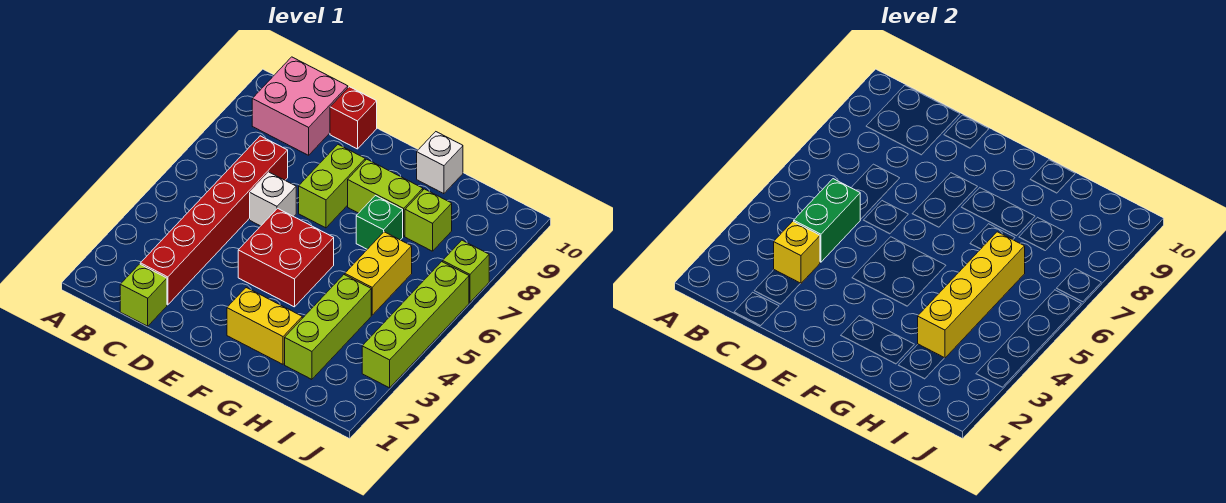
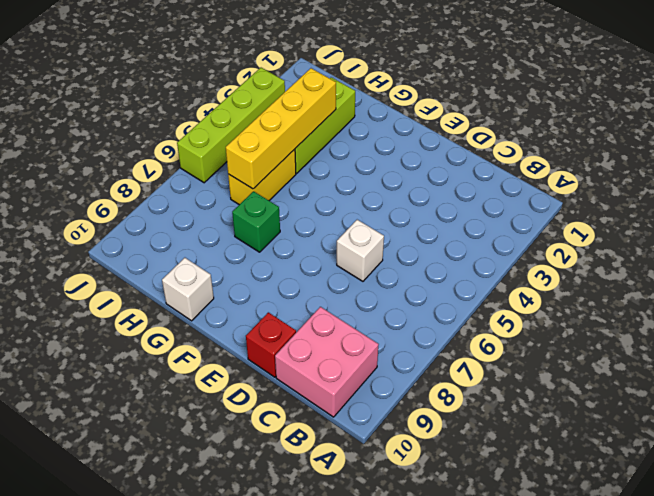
none -> lime 1x1 brick [120,264,167,326]
none -> red 1x6 brick [140,136,288,305]
none -> red 2x2 brick [238,208,334,307]

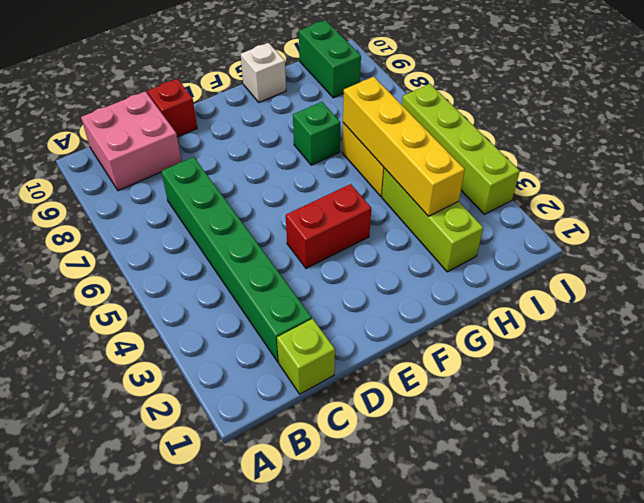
green 1x6 brick [161,157,312,362] -> red 1x6 brick [140,136,288,305]
red 1x2 brick [286,184,371,268] -> red 2x2 brick [238,208,334,307]
green 1x2 brick [299,20,361,98] -> green 1x2 brick moved to [794,179,860,262]
none -> white 1x1 brick [250,172,296,226]
none -> lime 1x2 brick [299,145,365,228]
none -> yellow 1x2 brick [227,288,302,364]

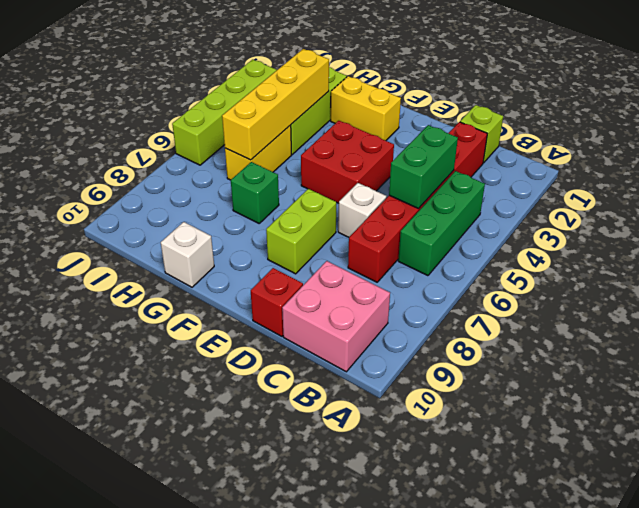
green 1x3 brick [398,171,485,276] -> none
none -> lime 1x2 brick [348,159,423,236]
none -> lime 1x1 brick [405,189,452,251]
none -> lime 1x1 brick [443,240,489,302]

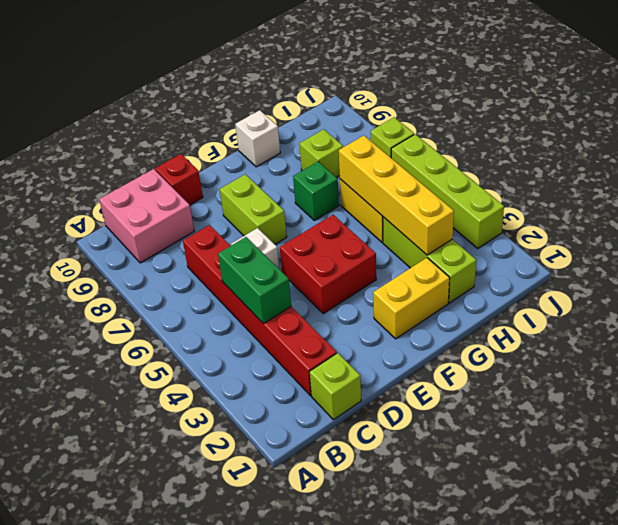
none -> lime 1x2 brick [348,159,423,236]
none -> yellow 1x1 brick [774,221,820,284]

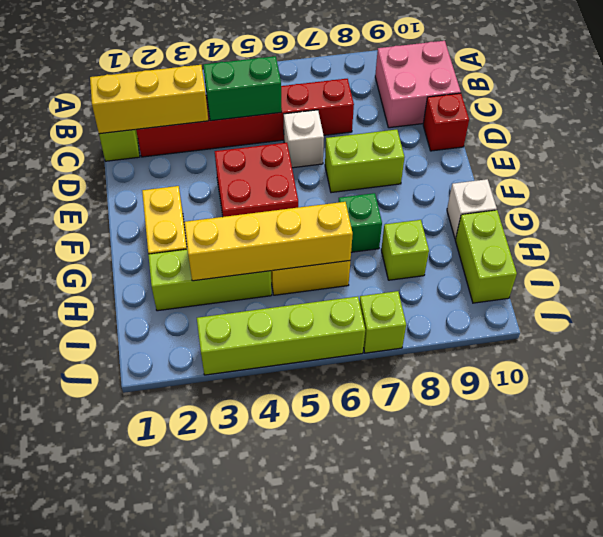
yellow 1x3 brick [90,65,208,134] -> yellow 1x1 brick [774,221,820,284]
lime 1x2 brick [455,210,517,303] -> lime 1x2 brick moved to [348,159,423,236]

